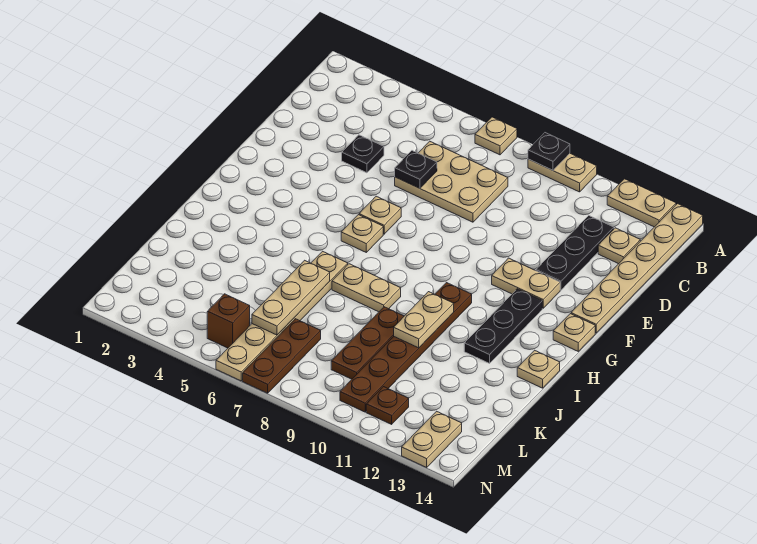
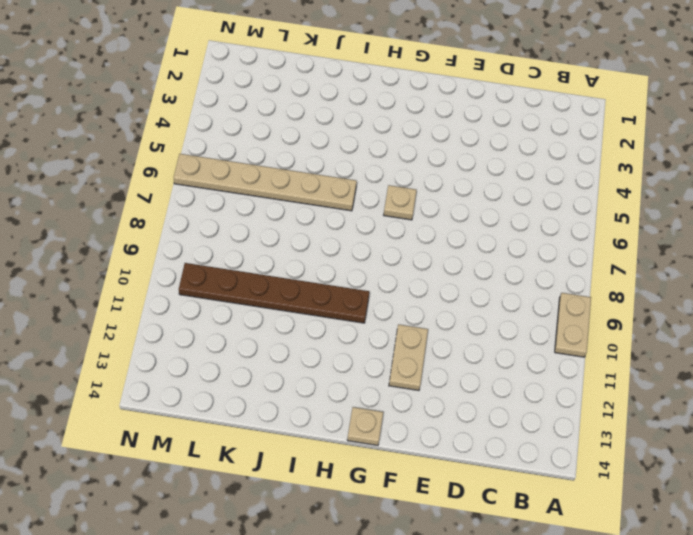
none -> tan 1x1 plate [475,117,517,155]
none -> tan 1x2 plate [607,179,676,227]
none -> tan 1x6 plate [571,204,703,333]

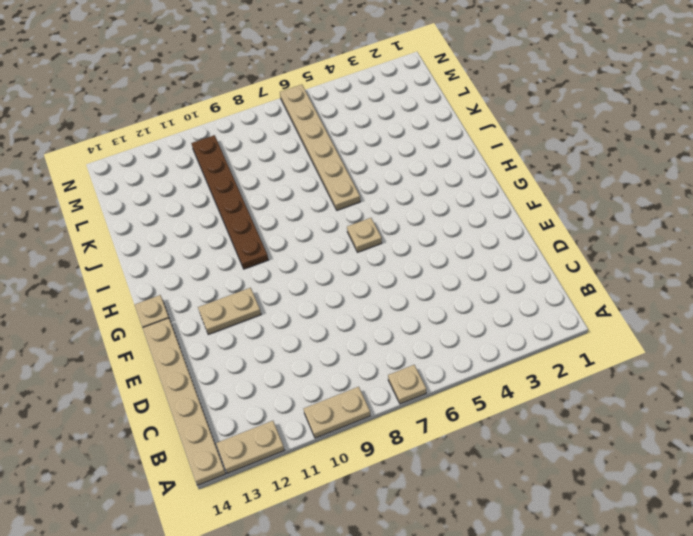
none -> tan 2x3 plate [395,141,508,222]
none -> black 1x3 plate [536,216,614,290]
none -> tan 1x1 plate [598,228,640,264]

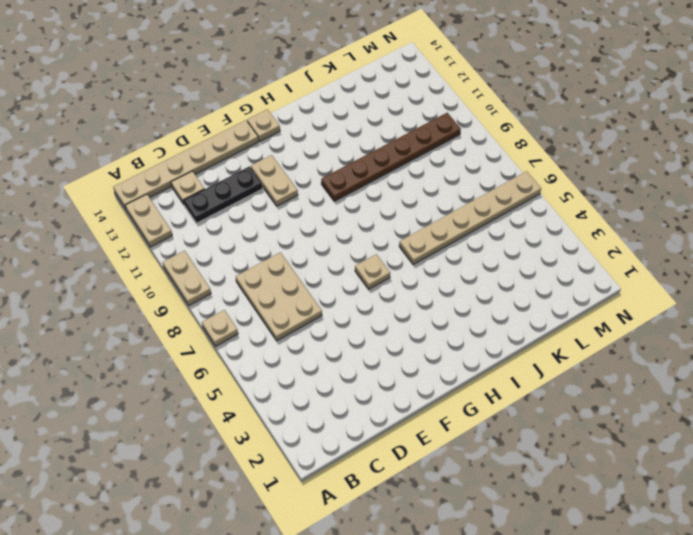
none -> black 1x1 plate [342,135,384,173]
none -> tan 1x1 plate [359,196,401,234]
none -> black 1x3 plate [464,289,542,363]

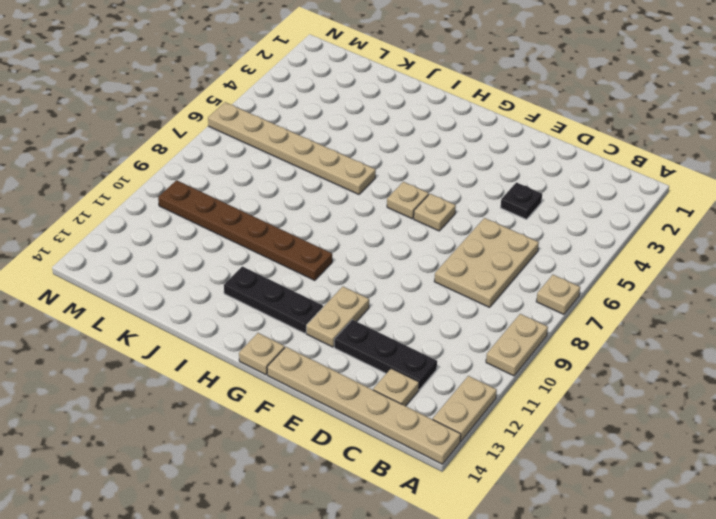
none -> tan 1x2 plate [332,264,401,312]
none -> tan 1x1 plate [517,350,560,388]
none -> brown 1x3 plate [331,307,404,379]

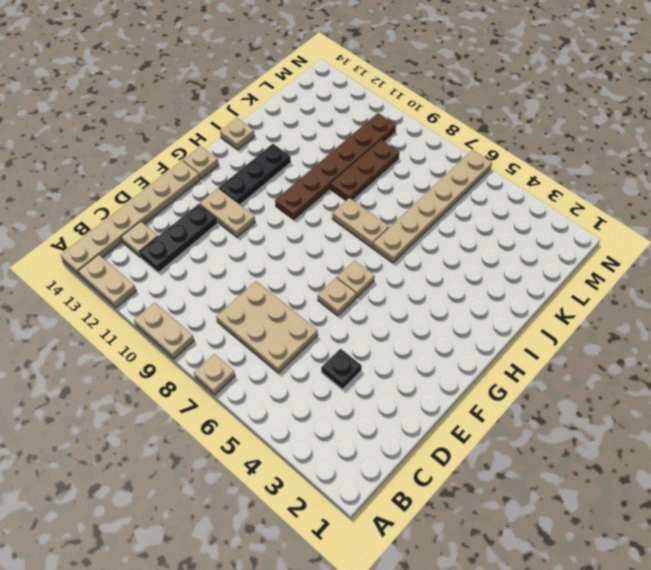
none -> brown 1x3 plate [243,319,321,393]
none -> brown 1x1 brick [207,294,250,348]
none -> brown 1x1 plate [366,387,409,424]

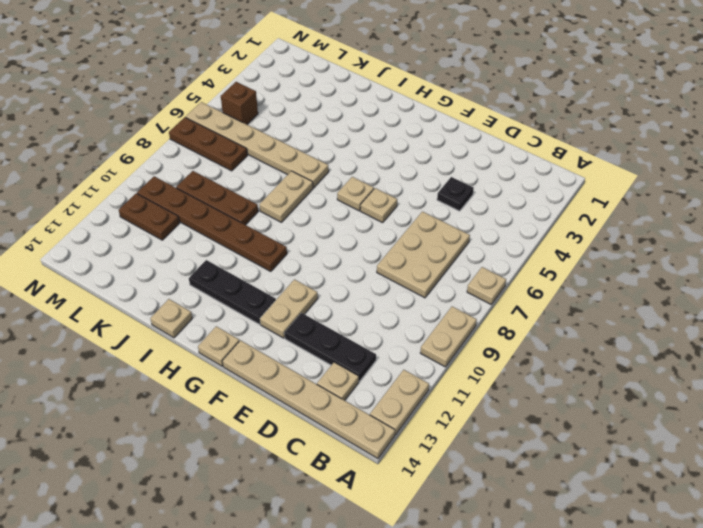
brown 1x2 plate [119,193,179,240] -> brown 1x1 plate [366,387,409,424]
none -> tan 1x2 plate [402,411,462,467]
none -> black 1x1 plate [528,133,570,170]
none -> black 1x1 plate [395,151,437,188]

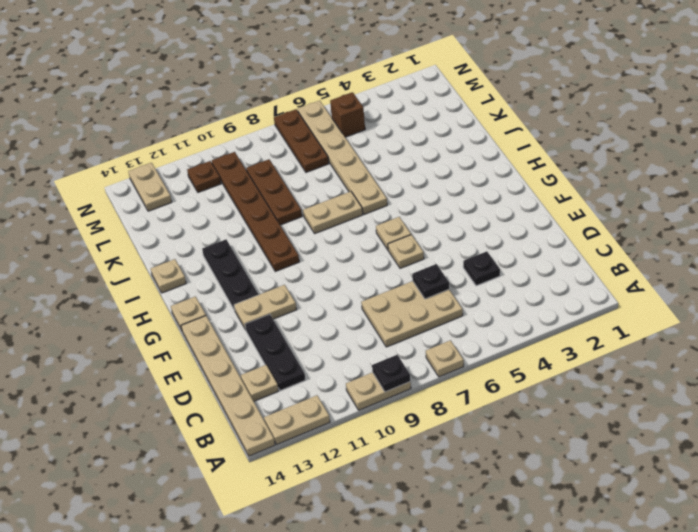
none -> tan 1x2 plate [394,292,454,348]
none -> tan 1x3 plate [252,260,330,335]

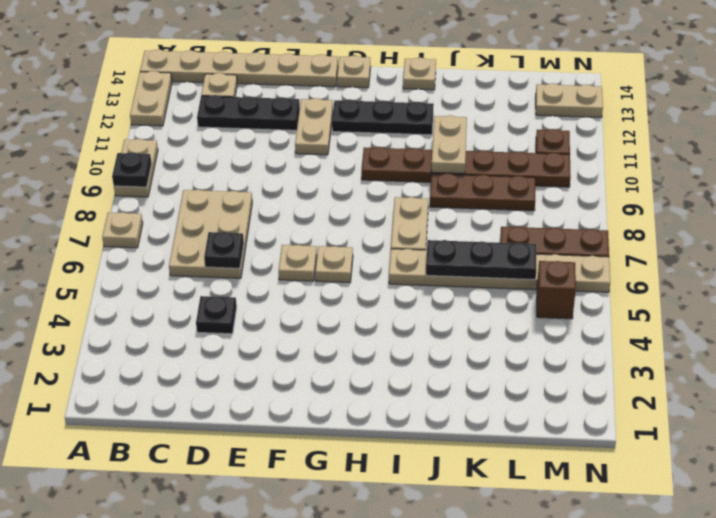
black 1x3 plate [426,240,536,280] -> tan 1x3 plate [252,260,330,335]
tan 1x2 plate [431,115,467,174] -> tan 1x2 plate turned to [394,292,454,348]

